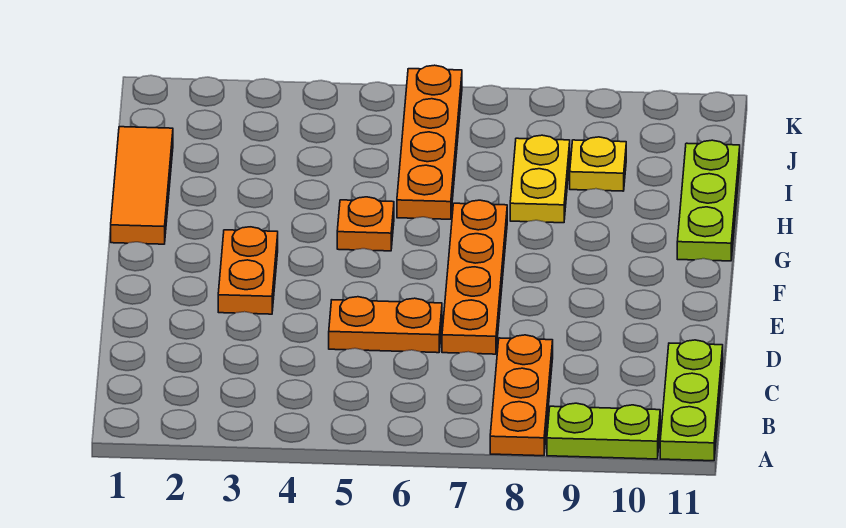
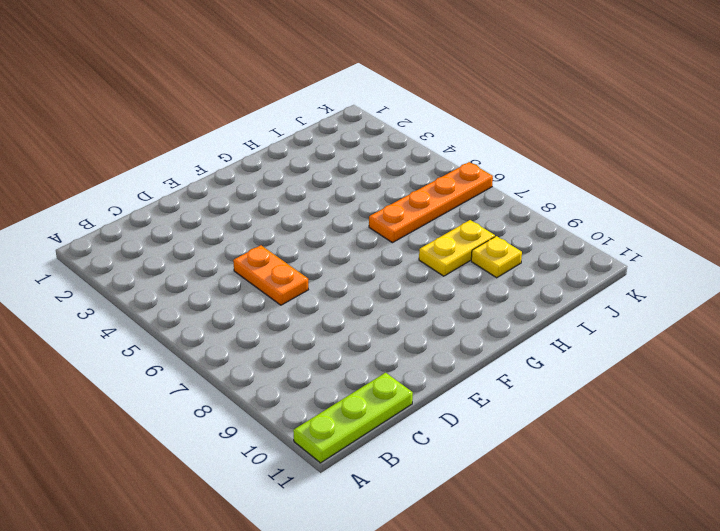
none -> orange 1x3 plate [490,335,553,456]
none -> lime 1x2 plate [547,403,660,459]
none -> orange 1x4 plate [442,200,507,354]

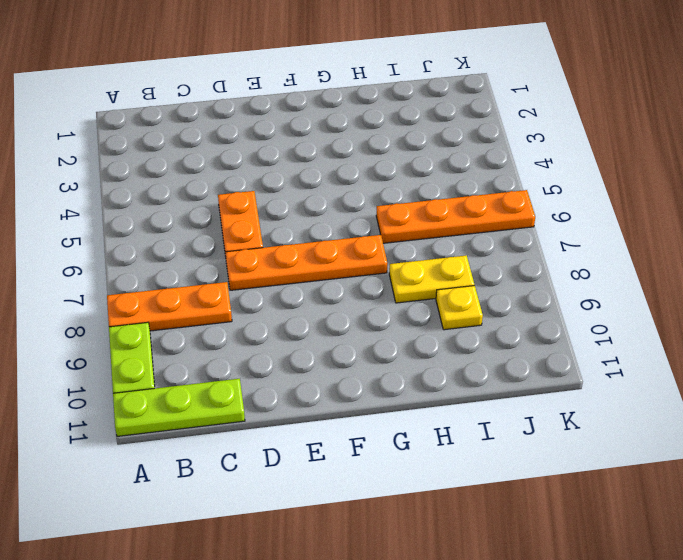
none -> orange 1x2 plate [218,227,278,314]
none -> orange 1x3 tile [111,127,173,244]
none -> orange 1x1 plate [337,197,394,251]

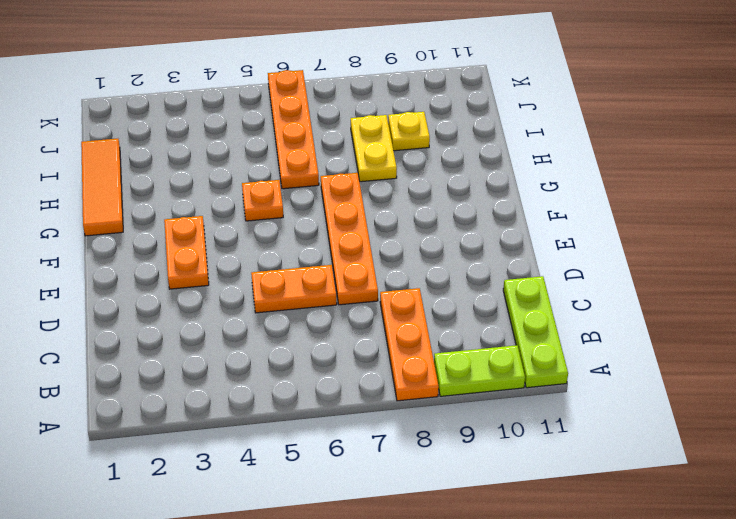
none -> lime 1x3 plate [677,140,740,261]

